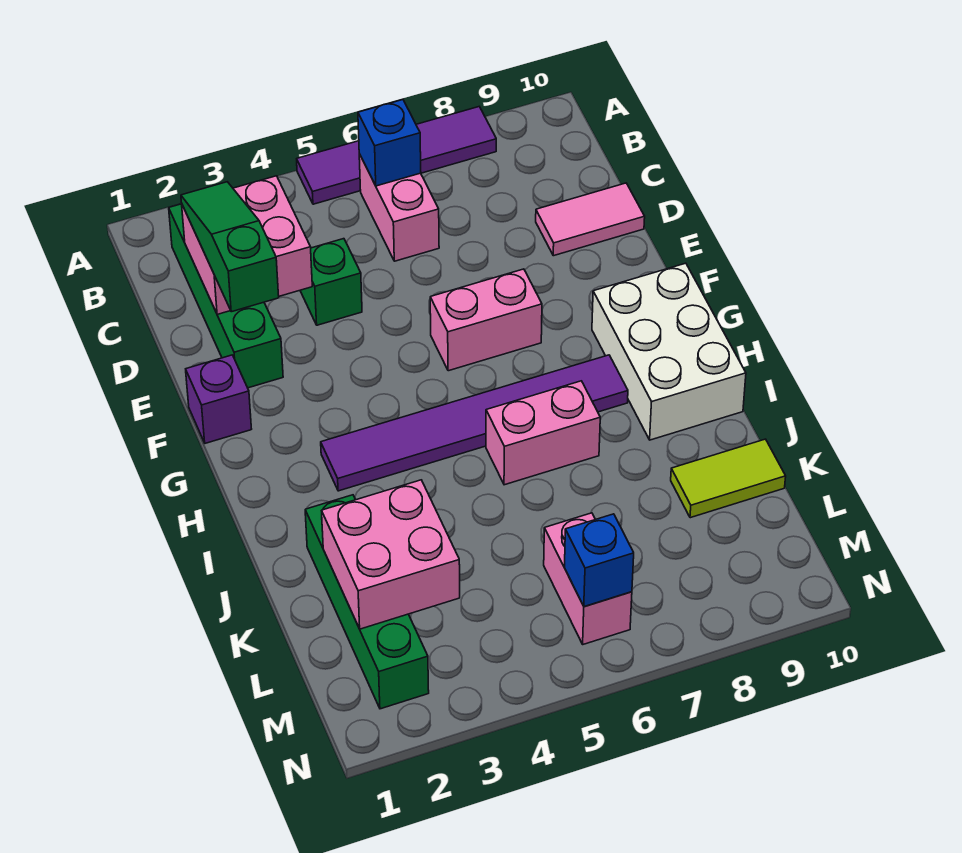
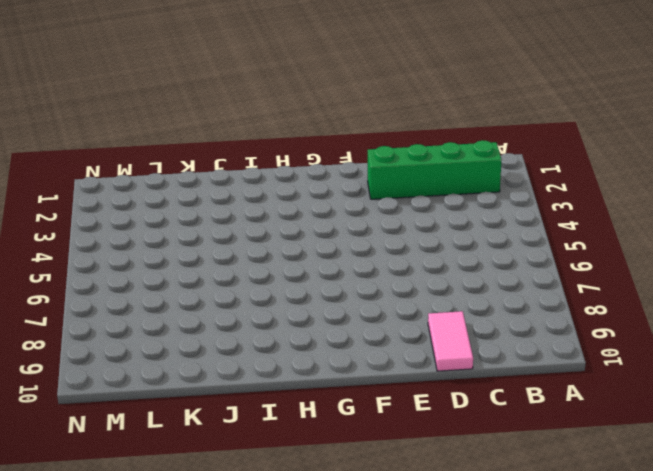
none -> purple 1x4 tile [297,107,496,204]
none -> pink 1x2 brick [359,154,439,261]
none -> green 1x1 brick [300,239,362,325]

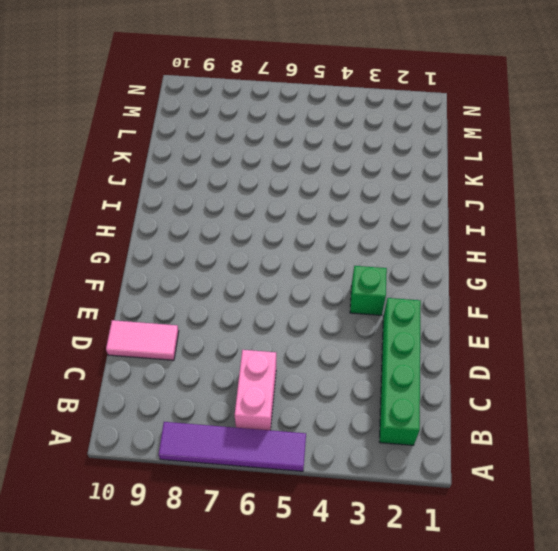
green 1x1 brick [350,266,387,315] -> green 1x1 brick moved to [300,239,362,325]
none -> purple 1x1 brick [186,355,251,443]
none -> pink 1x2 brick [430,269,542,371]
none -> white 2x3 brick [592,263,746,440]

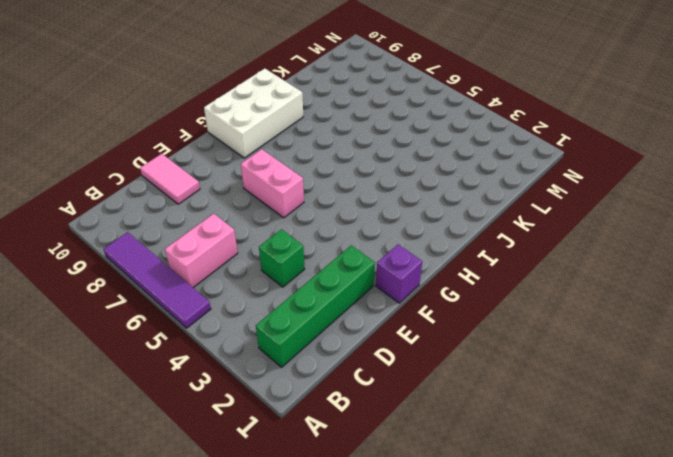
none -> purple 1x6 tile [321,355,628,491]
none -> pink 1x2 brick [486,381,600,485]
none -> green 1x4 brick [305,495,429,709]

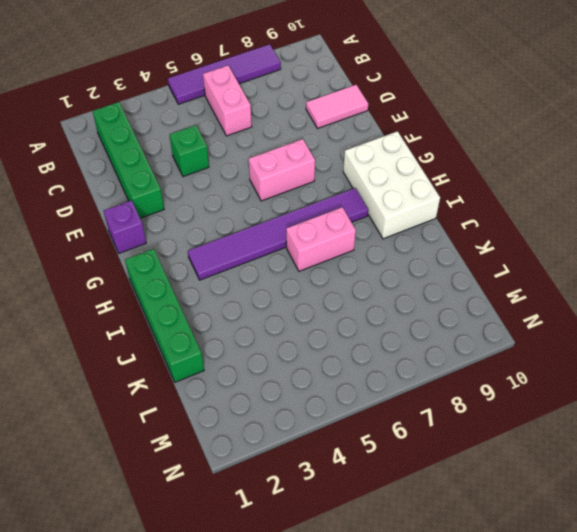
green 1x4 brick [125,249,204,382] -> green 1x4 brick moved to [305,495,429,709]
none -> lime 1x2 tile [671,439,786,518]
none -> pink 1x2 brick [544,513,632,644]
none -> blue 1x1 brick [358,100,421,186]

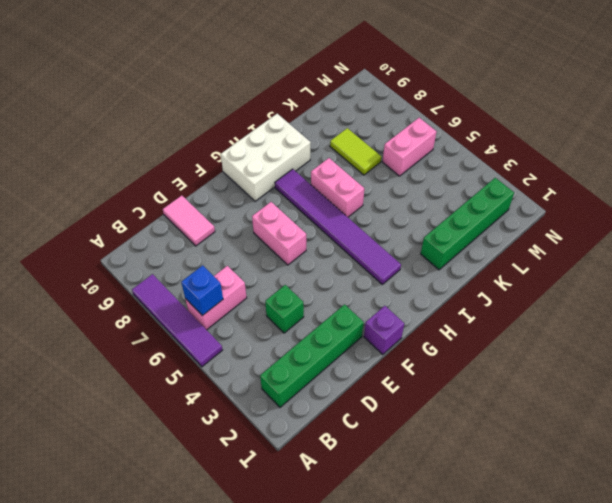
lime 1x2 tile [330,128,381,175] -> lime 1x2 tile moved to [671,439,786,518]
none -> pink 2x2 brick [182,176,312,314]
none -> pink 2x2 brick [322,480,460,629]
none -> blue 1x1 brick [564,514,634,607]

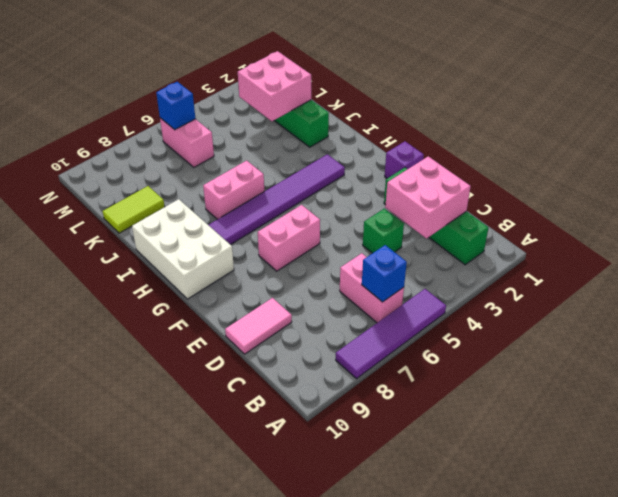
none -> green 1x3 slope [181,182,279,312]

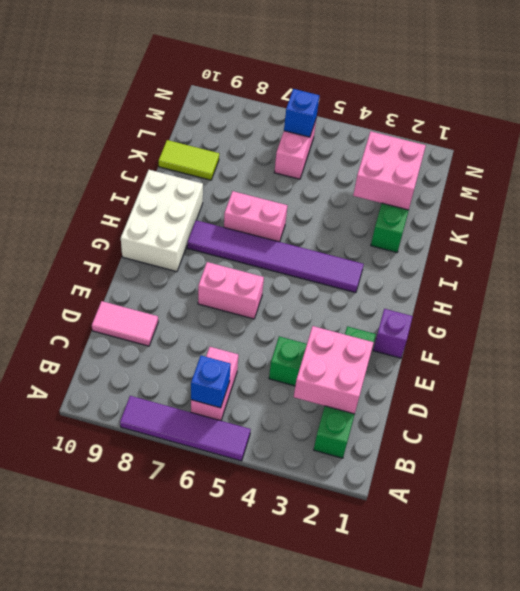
none -> green 1x3 slope [181,182,279,312]

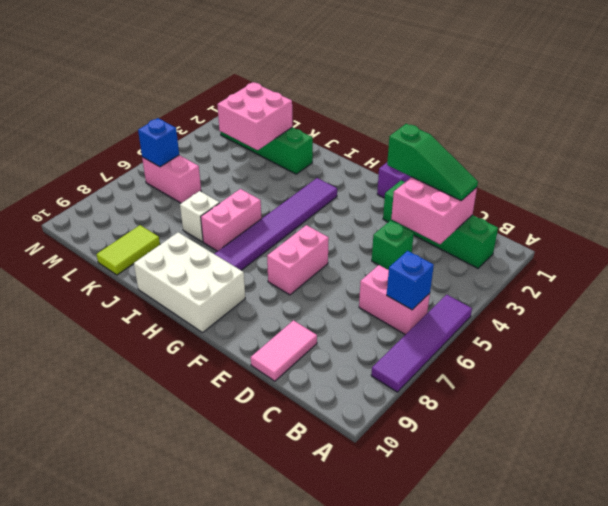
white 1x1 brick [180,191,219,242] -> none

